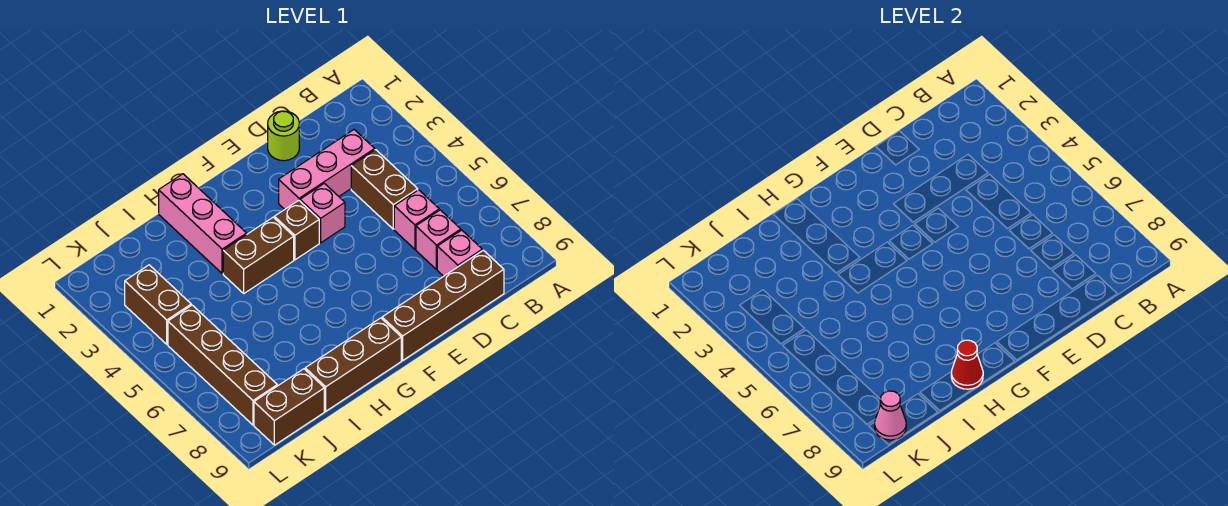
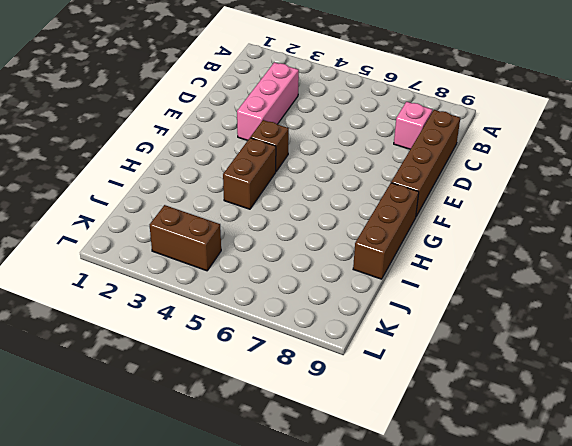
none -> brown 1x2 brick [351,150,418,229]
none -> pink 1x1 brick [394,190,439,249]
none -> pink 1x1 brick [416,210,461,269]

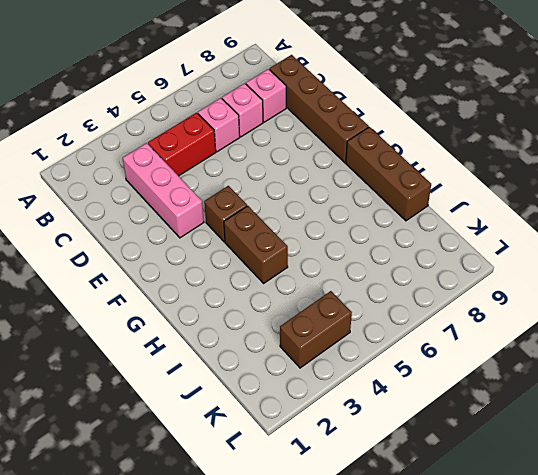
red 1x2 brick [148,113,216,176] -> brown 1x2 brick [351,150,418,229]
none -> lime 1x1 round brick [268,111,299,161]
none -> pink 1x1 brick [300,183,345,243]
none -> pink 1x3 brick [159,174,247,274]

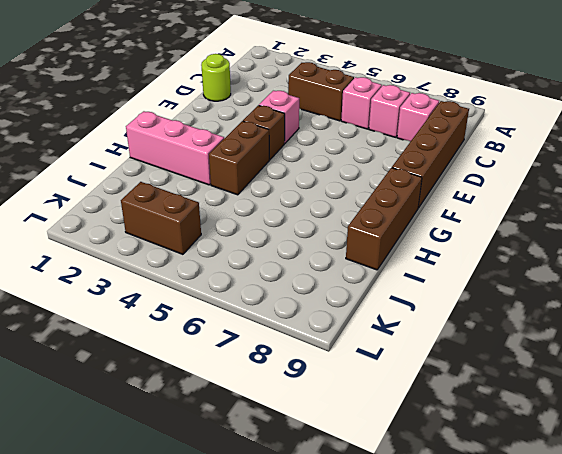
none -> pink 1x3 brick [279,130,375,209]
none -> brown 1x2 brick [254,369,324,445]
none -> brown 1x4 brick [168,305,277,425]

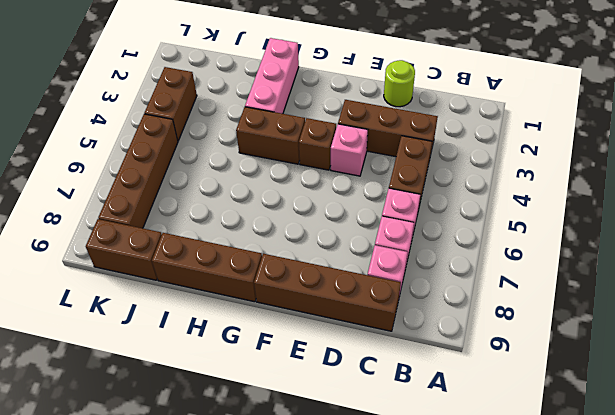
brown 1x3 brick [338,100,438,157] -> pink 1x3 brick [279,130,375,209]
none -> red 1x1 cone [951,340,983,389]
none -> pink 1x1 cone [875,391,906,440]

